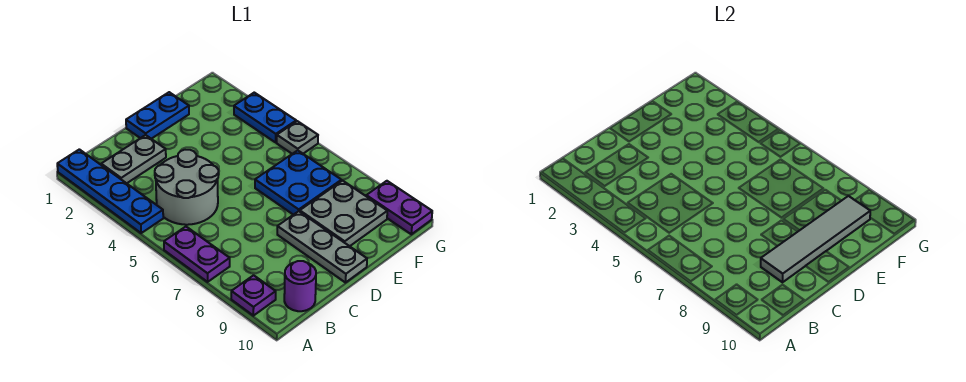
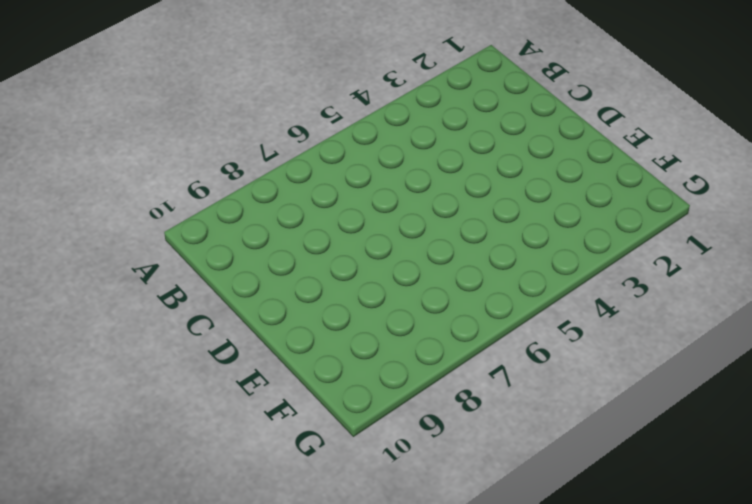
none -> blue 1x4 plate [57,149,163,233]
none -> purple 1x2 plate [164,227,230,282]
none -> purple 1x1 plate [231,275,276,316]

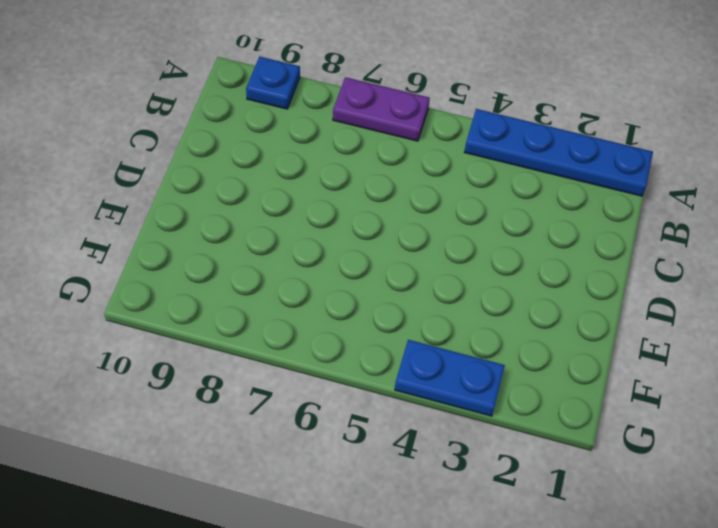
blue 1x1 plate [246,57,300,109] -> purple 1x1 plate [231,275,276,316]
none -> grey 1x2 plate [101,135,166,183]
none -> grey 2x2 round brick [155,150,218,225]
none -> purple 1x1 round brick [284,261,316,311]

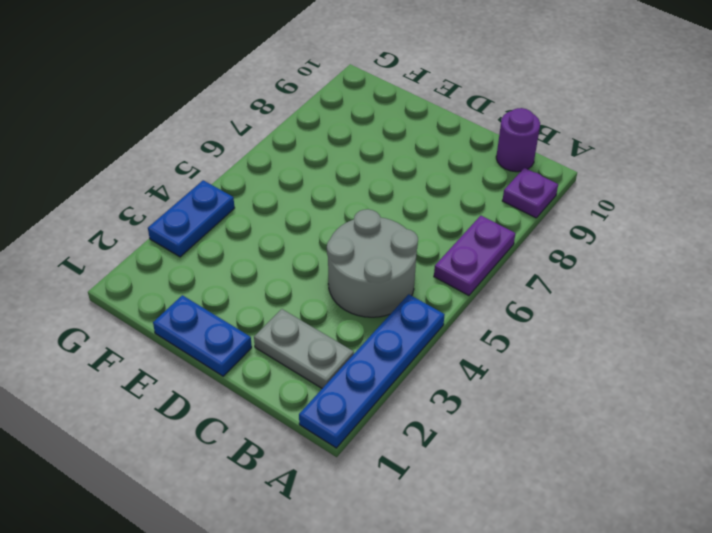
none -> grey 1x3 plate [277,211,367,283]
none -> blue 2x2 plate [255,150,341,215]
none -> grey 2x2 plate [300,181,387,246]

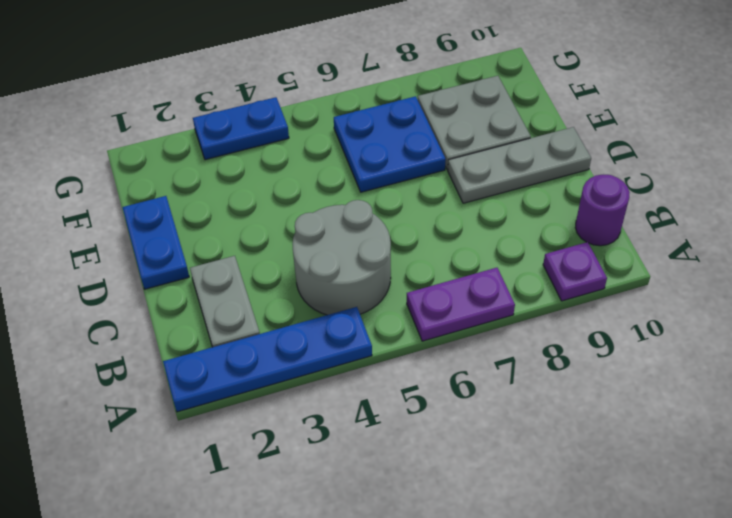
none -> grey 1x1 plate [277,121,318,154]
none -> purple 1x2 plate [366,181,432,234]
none -> grey 1x4 tile [761,196,870,282]

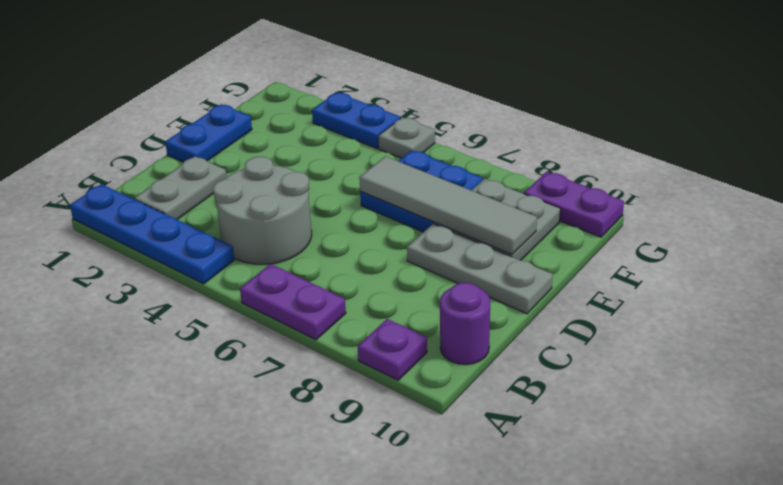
grey 1x4 tile [359,156,537,254] -> grey 1x4 tile turned to [761,196,870,282]

